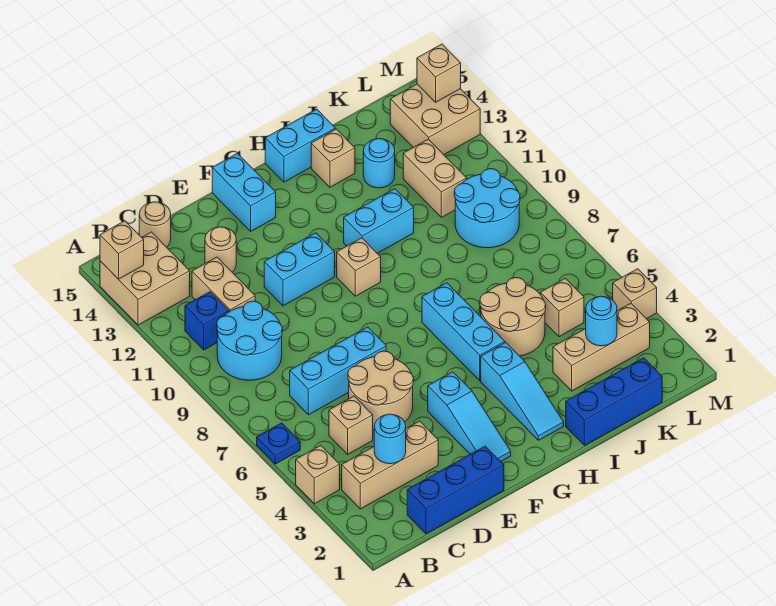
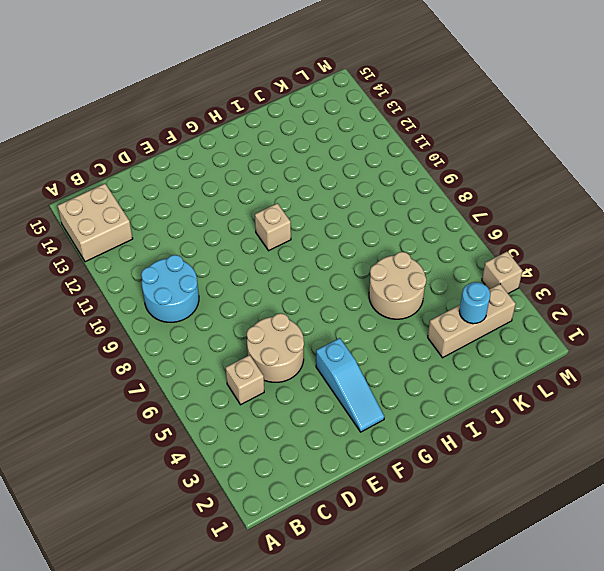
none -> tan 1x1 brick [296,446,340,504]
none -> blue 1x1 plate [257,423,300,464]
none -> tan 1x3 brick [342,421,438,509]
none -> blue 1x1 brick [185,292,229,350]

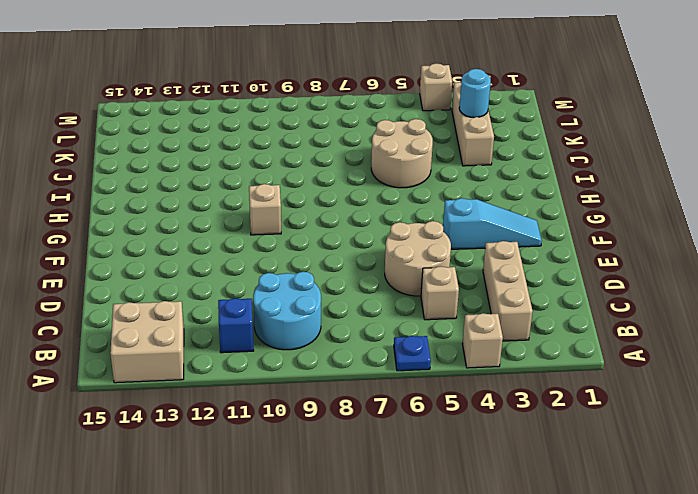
none -> blue 1x3 brick [407,446,504,534]
none -> cyan 1x3 brick [290,327,386,415]
none -> tan 1x2 brick [192,257,255,312]
none -> tan 1x1 round brick [139,202,171,247]

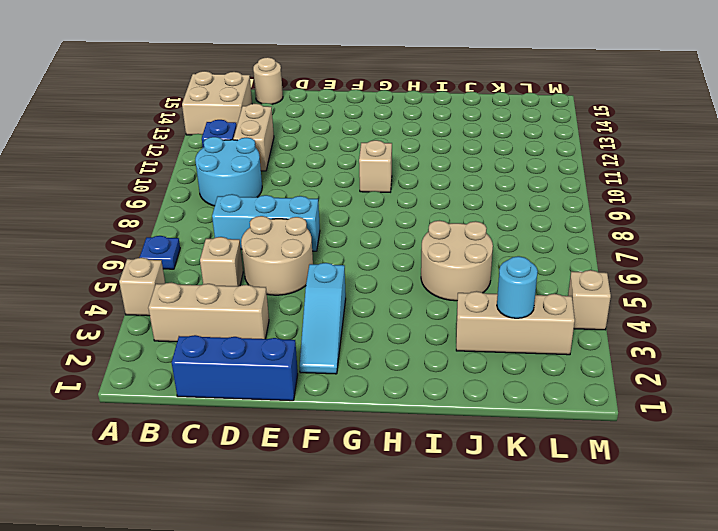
none -> tan 1x1 round brick [205,227,236,272]
none -> cyan 1x2 brick [264,233,335,306]
none -> cyan 1x2 brick [212,153,276,231]
none -> cyan 1x3 slope [481,342,564,440]

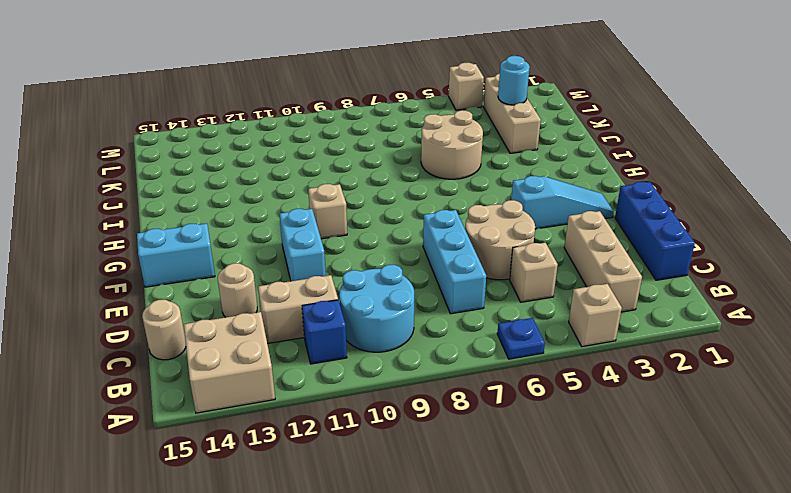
none -> cyan 1x3 slope [481,342,564,440]
none -> cyan 1x3 brick [422,283,505,381]
none -> cyan 1x2 brick [344,189,414,253]
none -> cyan 1x2 brick [265,109,335,182]

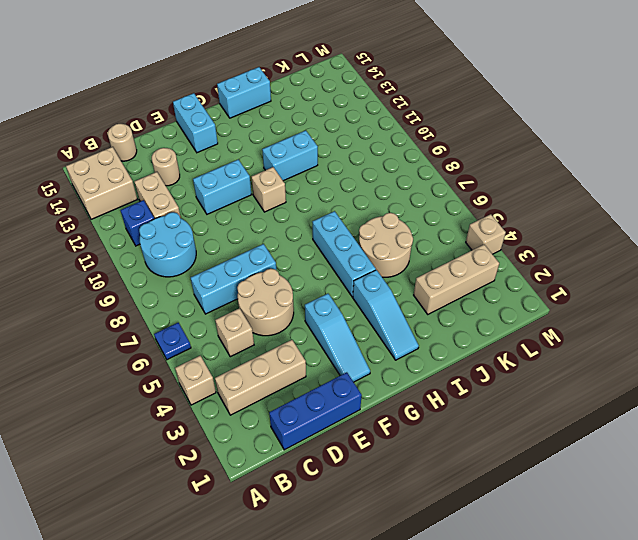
none -> blue 1x3 brick [566,358,662,446]
none -> tan 1x1 brick [311,129,355,187]
none -> cyan 1x1 round brick [363,139,395,188]
none -> tan 1x1 brick [540,278,584,337]

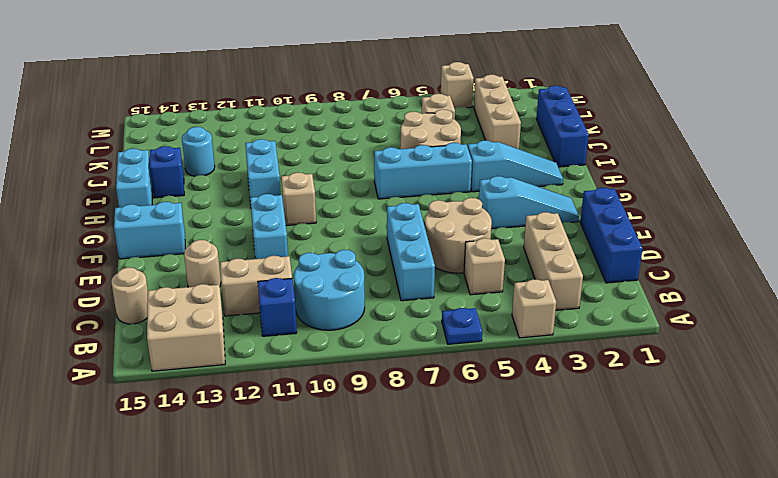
blue 1x1 brick [150,146,184,198] -> tan 1x1 brick [311,129,355,187]
none -> cyan 2x2 round brick [454,169,520,248]
none -> tan 1x2 brick [403,139,467,217]
none -> tan 2x2 brick [390,84,480,155]
none -> tan 1x1 brick [100,221,144,279]

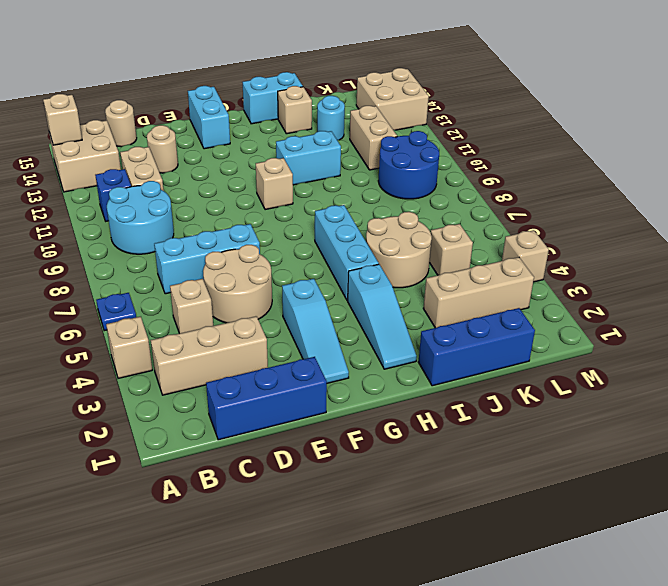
blue 2x2 round brick [378,131,439,199] -> cyan 2x2 round brick [454,169,520,248]
none -> cyan 1x2 brick [264,233,335,306]
none -> cyan 1x1 round brick [374,414,406,464]
none -> cyan 1x1 round brick [586,296,617,346]
none -> tan 1x1 brick [417,44,461,102]

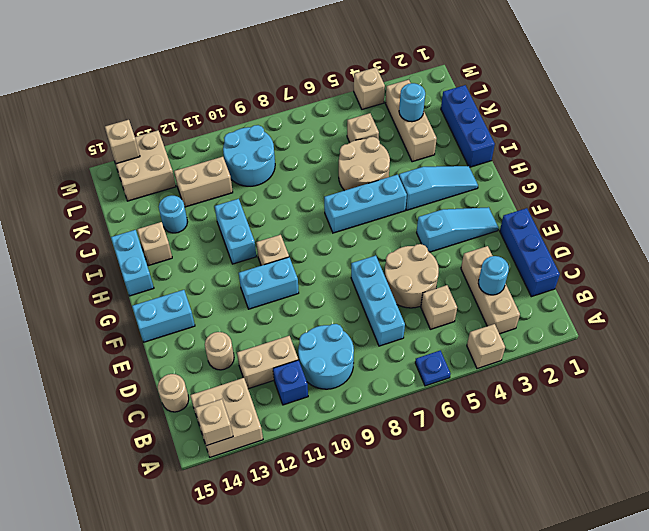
cyan 1x2 brick [239,257,299,309] -> cyan 1x2 brick turned to [264,233,335,306]

